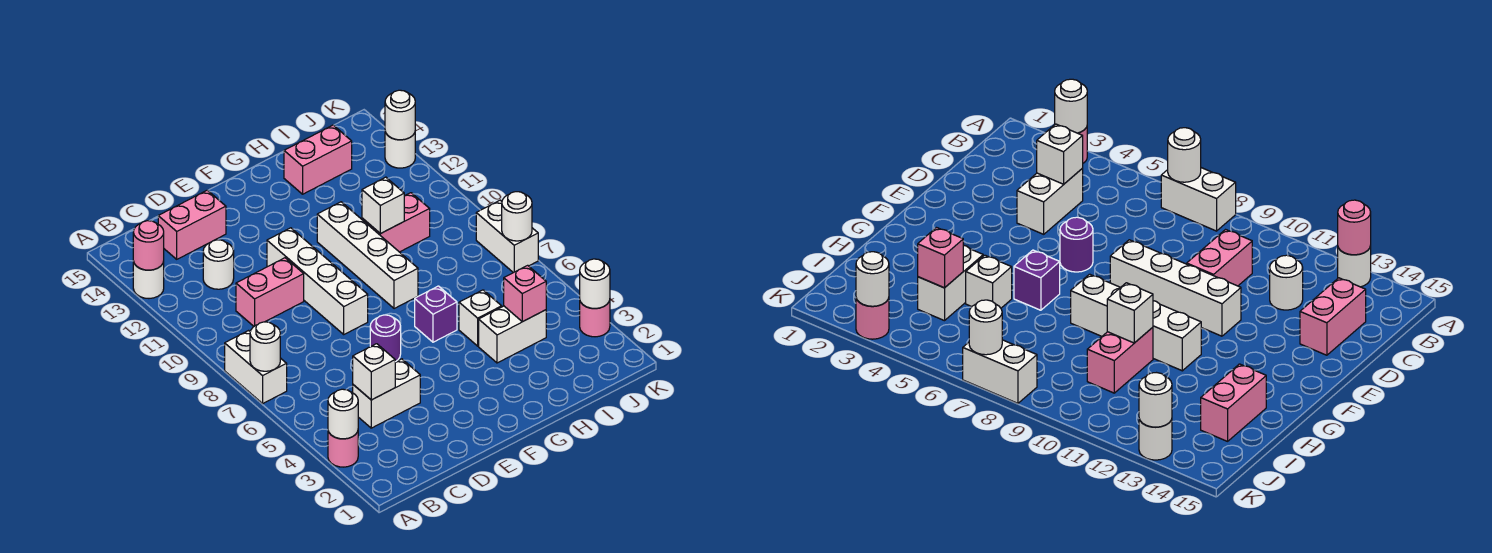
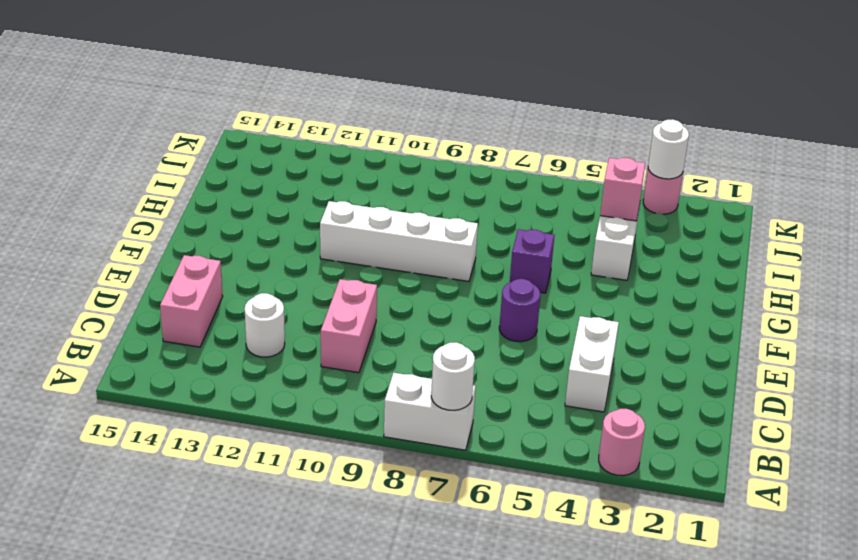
none -> white 1x1 round brick [133,261,164,298]
none -> white 1x4 brick [267,228,368,334]
none -> white 1x1 brick [459,290,502,346]

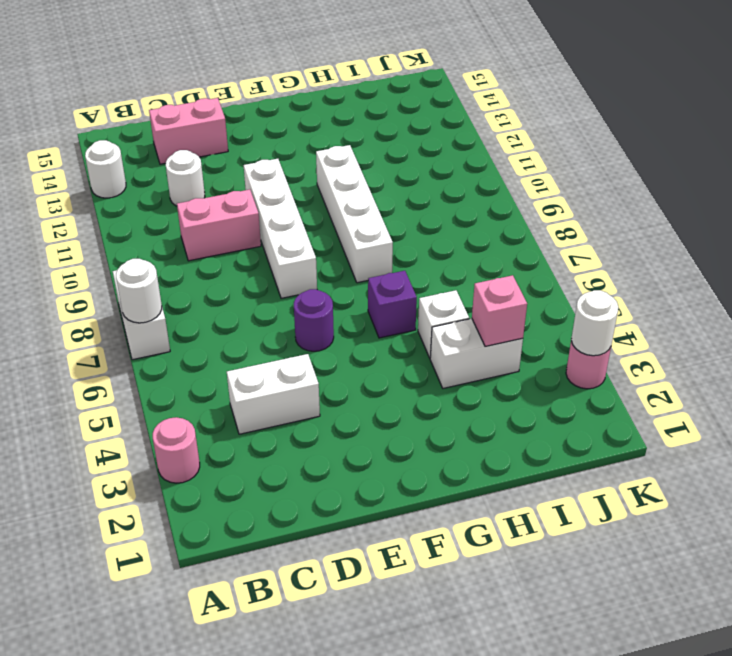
none -> pink 1x2 brick [362,193,430,252]
none -> pink 1x2 brick [284,125,352,194]
none -> white 1x2 brick [476,200,538,273]

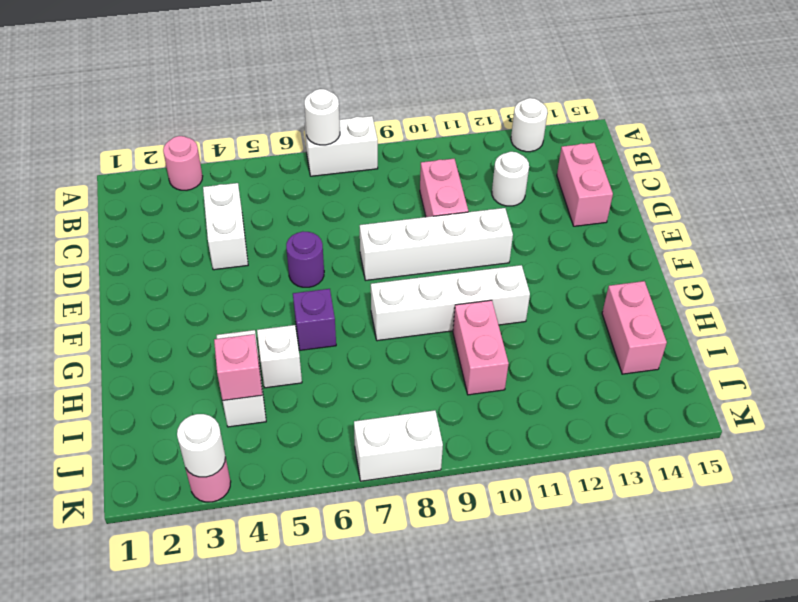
none -> white 1x1 round brick [385,132,415,168]
none -> white 1x1 round brick [328,389,358,439]
none -> pink 1x1 round brick [133,221,164,270]

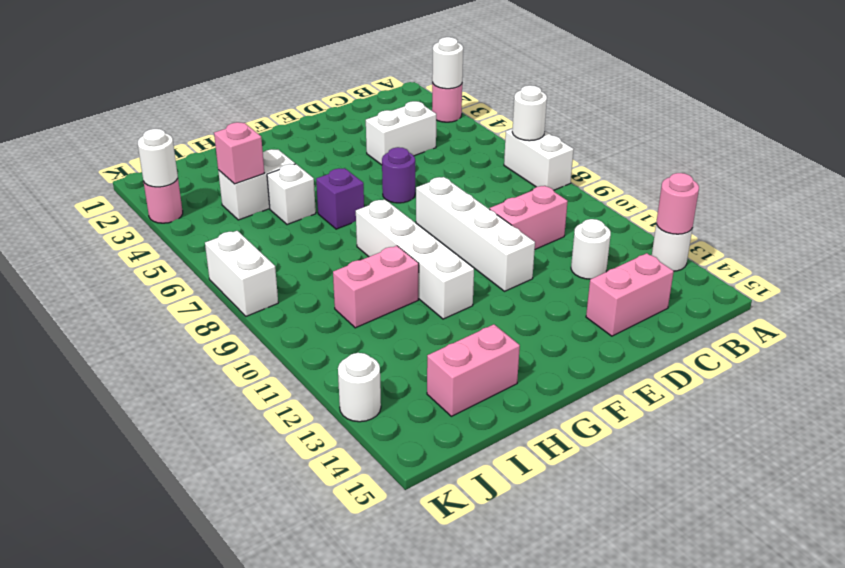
none -> white 1x1 brick [353,344,395,400]
none -> white 1x1 brick [362,177,404,234]
none -> white 1x1 round brick [502,192,532,241]

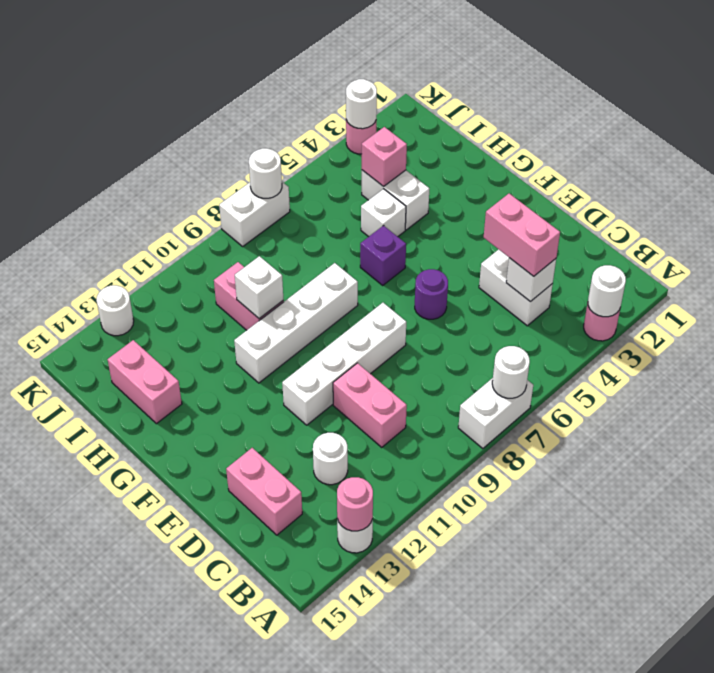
pink 1x2 brick [484,194,560,276] -> none
none -> white 1x1 round brick [385,90,415,140]

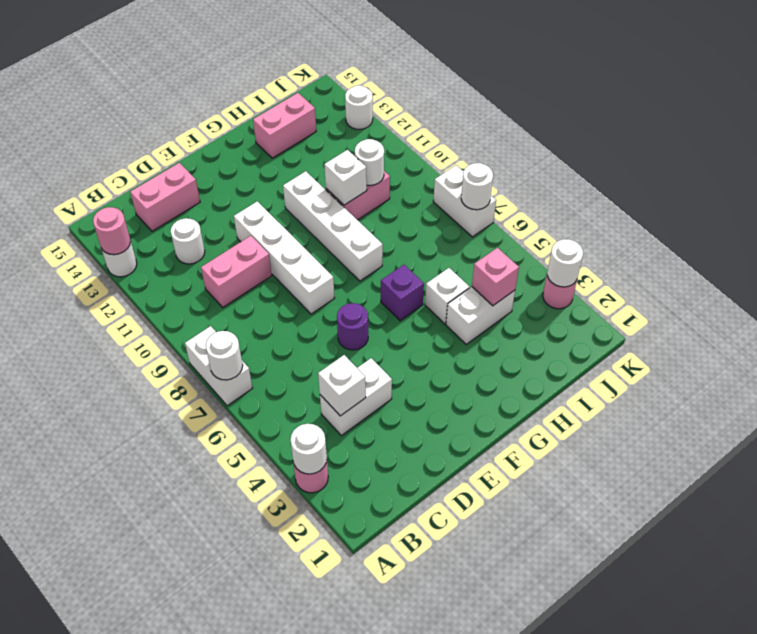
white 1x1 round brick [355,139,384,185] -> white 1x1 round brick moved to [385,90,415,140]

